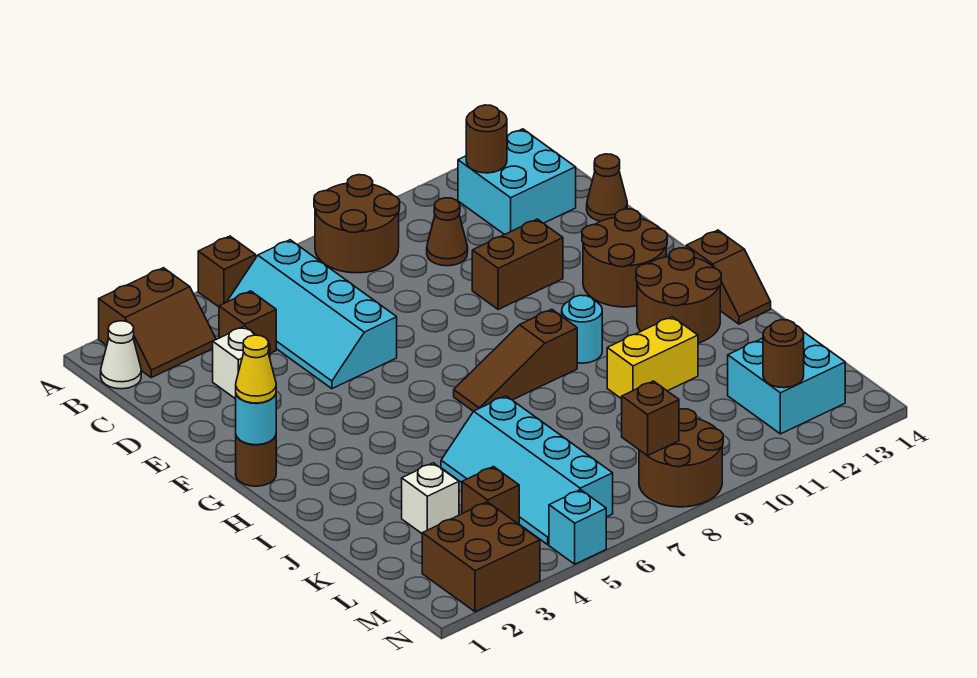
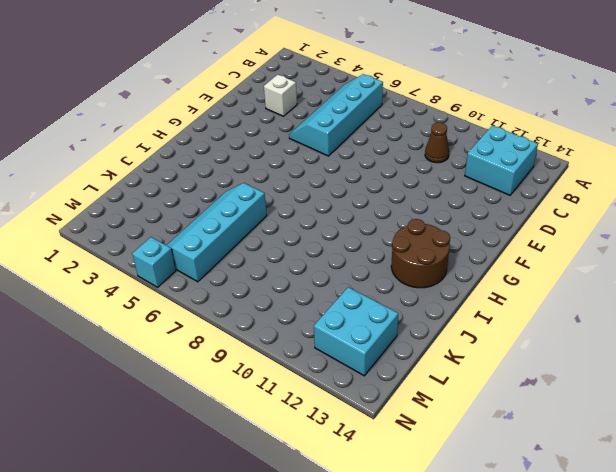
none -> brown 2x2 slope [99,268,216,378]
none -> brown 1x1 brick [198,236,256,307]
none -> brown 2x2 round brick [314,175,400,273]
none -> white 1x1 cone [101,321,141,389]

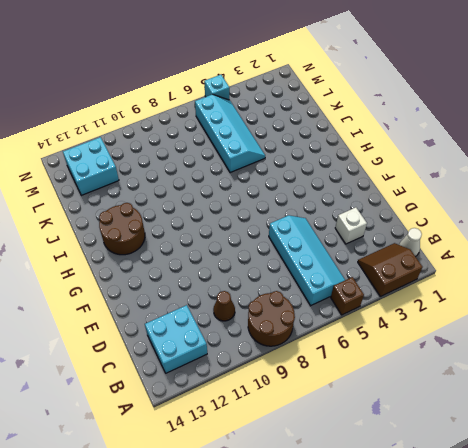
none -> brown 1x1 brick [219,291,276,353]
none -> brown 1x1 cone [587,154,627,221]
none -> brown 1x2 brick [472,219,563,310]
none -> brown 2x2 round brick [582,209,667,307]

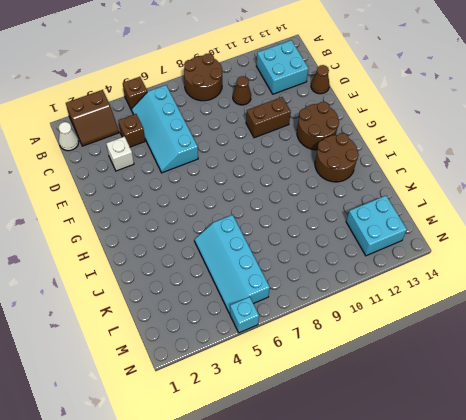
none -> brown 1x1 round brick [236,436,276,486]
none -> brown 1x3 slope [454,309,577,411]
none -> cyan 1x1 round brick [562,295,602,363]
none -> brown 1x2 slope [686,230,771,324]

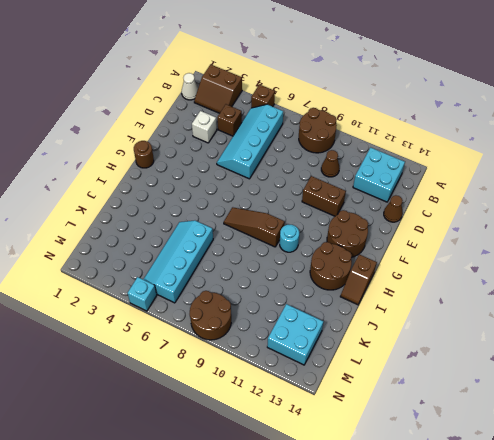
none -> yellow 1x2 brick [607,317,698,399]
none -> white 1x1 brick [402,463,459,533]
none -> brown 1x1 brick [462,467,519,524]
none -> brown 2x2 brick [422,502,540,612]

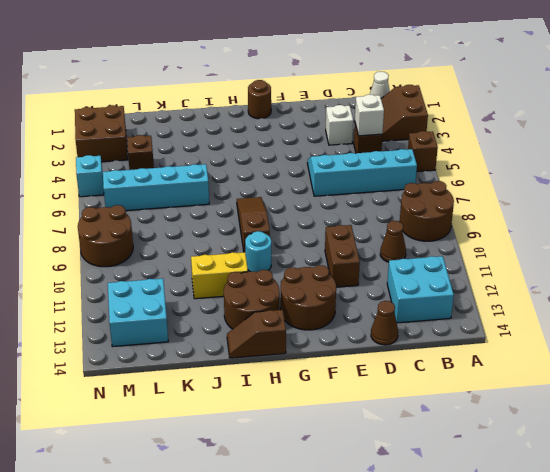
white 1x1 brick [355,94,384,136] -> white 1x1 brick moved to [402,463,459,533]
yellow 1x2 brick [191,252,248,299] -> yellow 1x2 brick turned to [607,317,698,399]
none -> brown 1x1 round brick [466,105,507,173]
none -> cyan 1x1 round brick [236,395,276,445]
none -> brown 1x1 brick [622,381,679,456]
none -> brown 1x1 round brick [763,320,804,388]

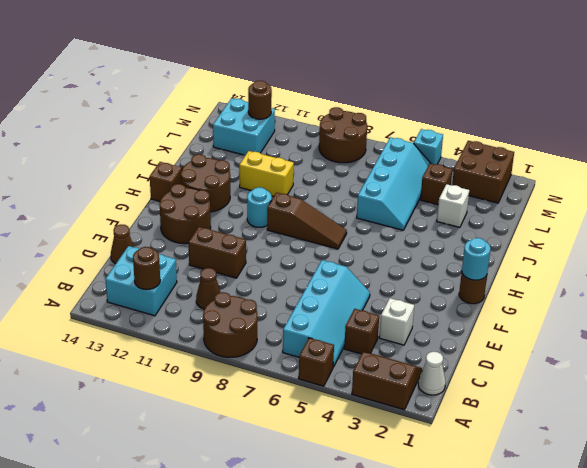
none -> brown 1x1 brick [622,381,679,456]
none -> yellow 1x1 cone [236,335,276,403]

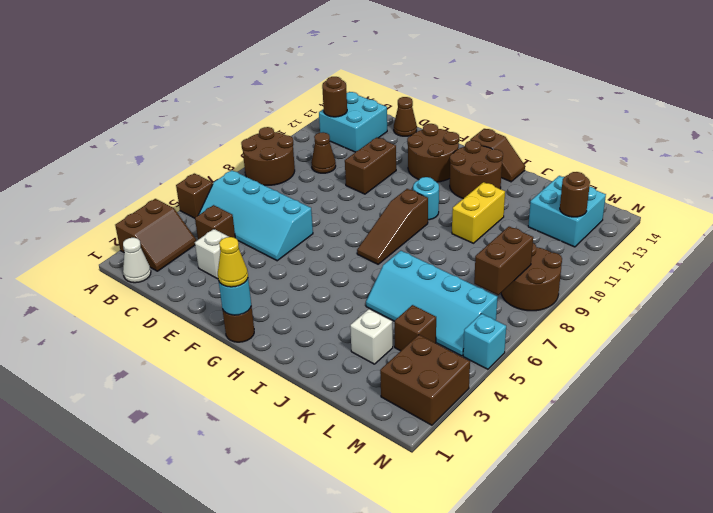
brown 1x2 brick [474,227,533,295] -> brown 1x1 brick [622,381,679,456]

